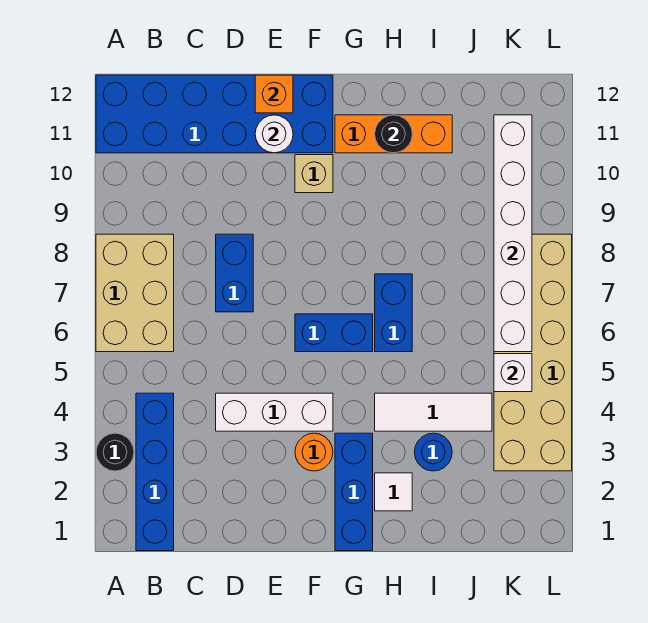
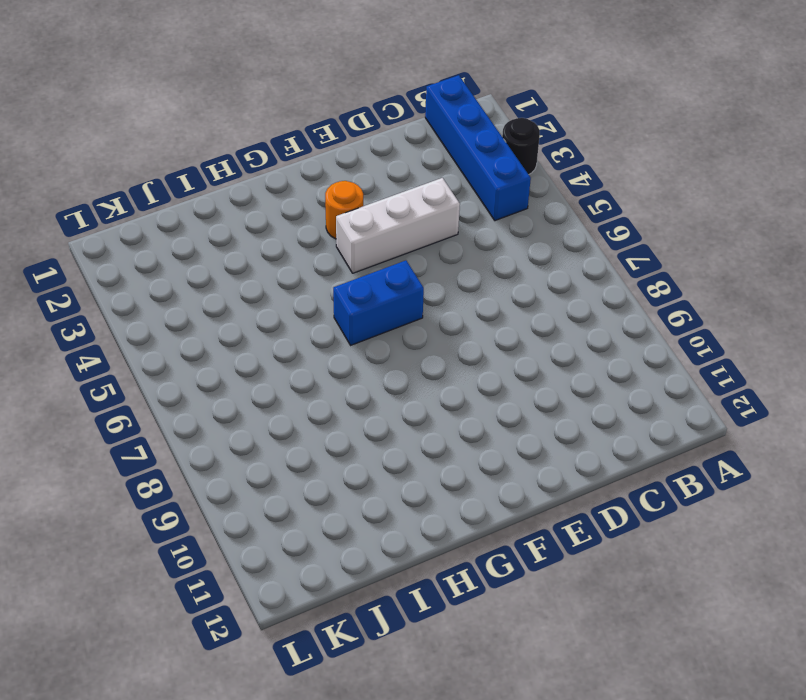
none -> tan 2x3 brick [96,234,174,352]
none -> blue 2x6 brick [96,75,333,153]
none -> blue 1x2 brick [216,234,253,312]

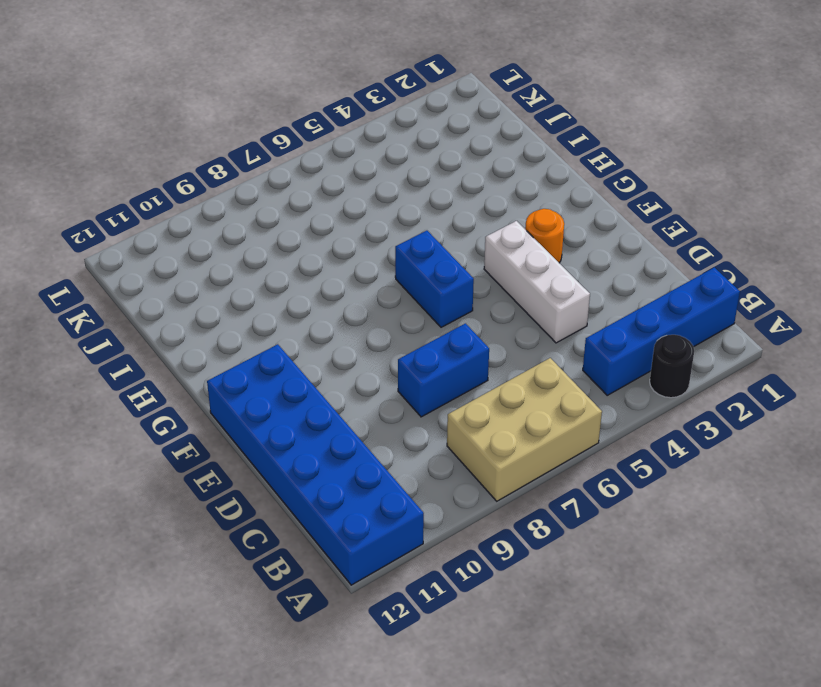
none -> tan 1x1 brick [295,155,333,193]
none -> blue 1x3 brick [335,433,373,551]
none -> orange 1x3 brick [335,115,452,153]

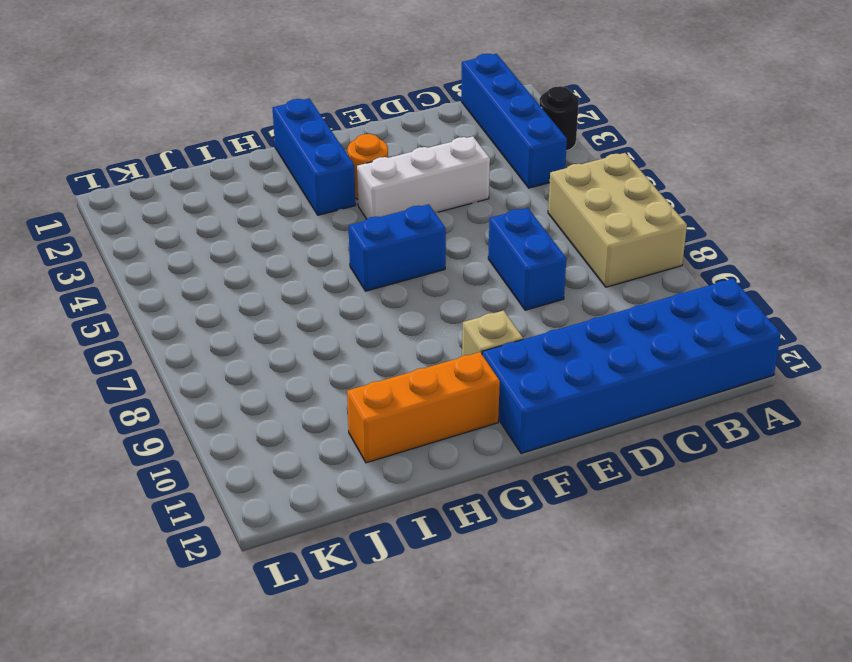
none -> white 1x1 tile [375,473,412,511]
none -> white 1x3 tile [375,393,492,431]
none -> blue 1x2 brick [375,274,412,352]

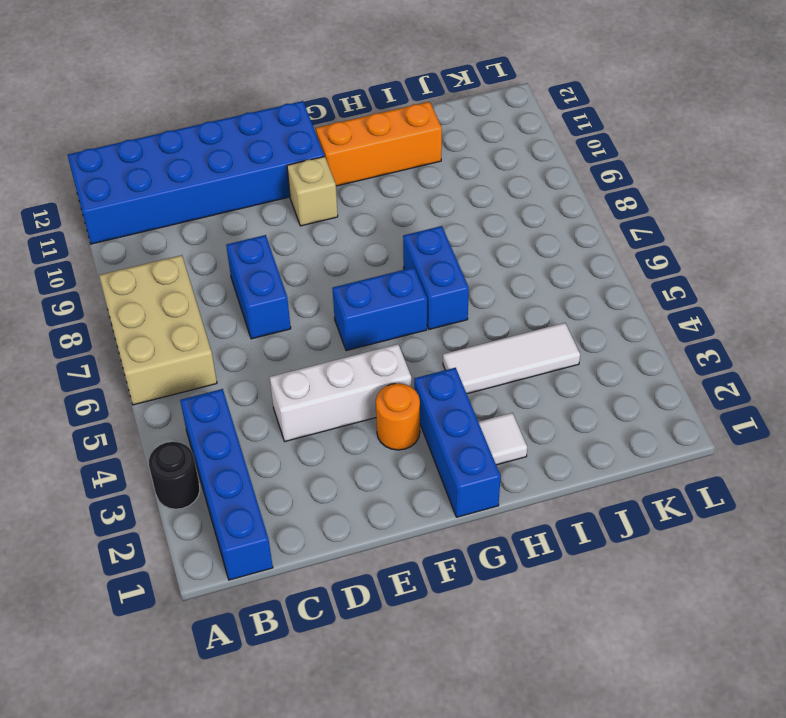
none -> blue 1x1 round brick [414,433,452,471]
none -> tan 2x6 brick [494,234,572,471]
none -> white 1x1 round brick [255,115,293,153]

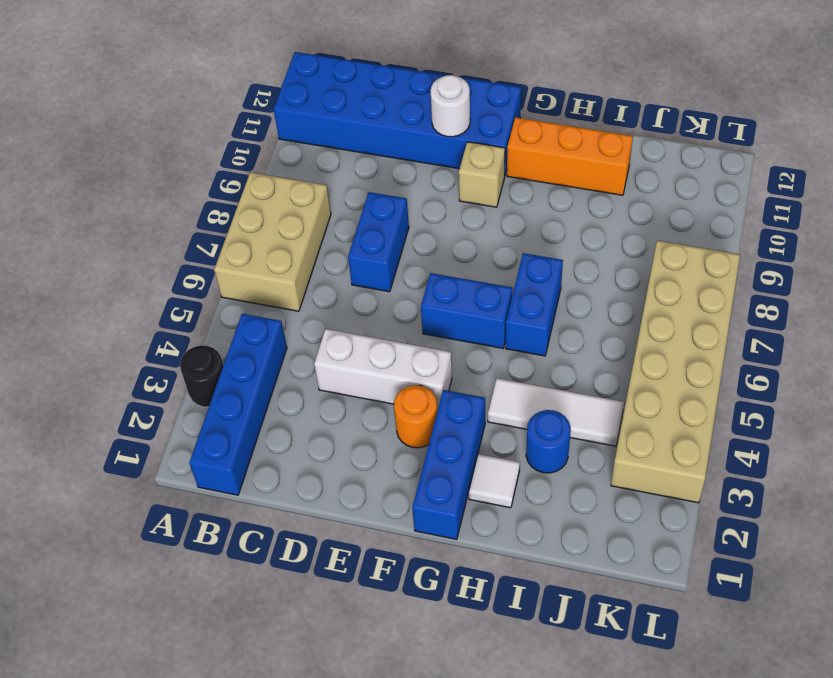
none -> orange 1x1 brick [255,75,293,113]
none -> black 1x1 round brick [375,115,412,153]
none -> white 1x1 brick [494,354,532,392]

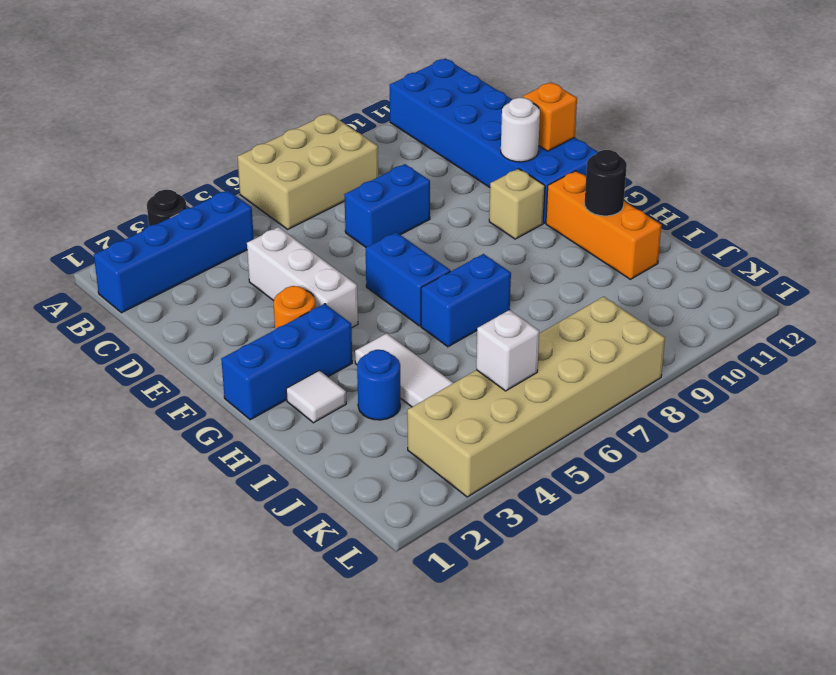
none -> white 1x6 brick [494,115,532,352]

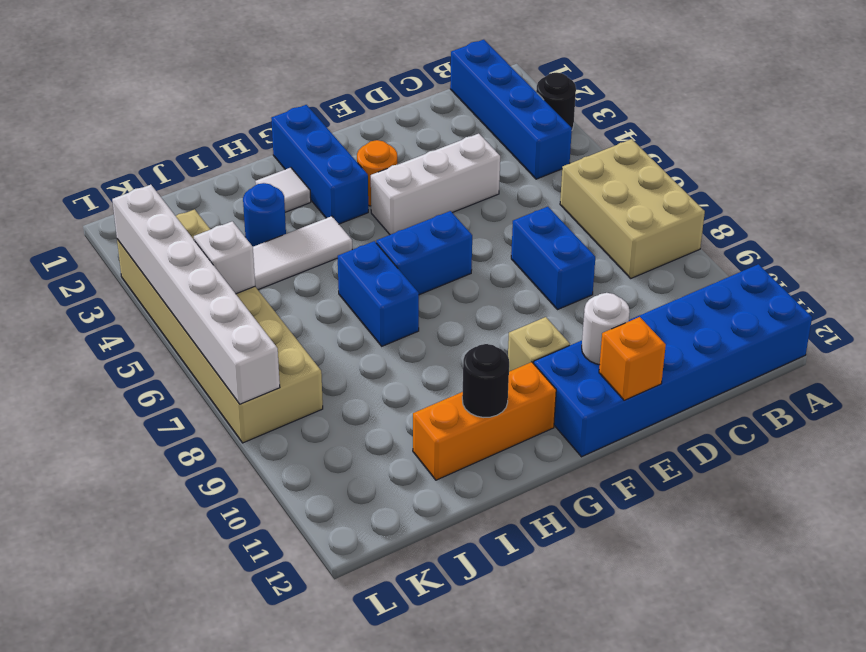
white 1x6 brick [112,185,280,404] -> white 1x6 brick moved to [494,115,532,352]

